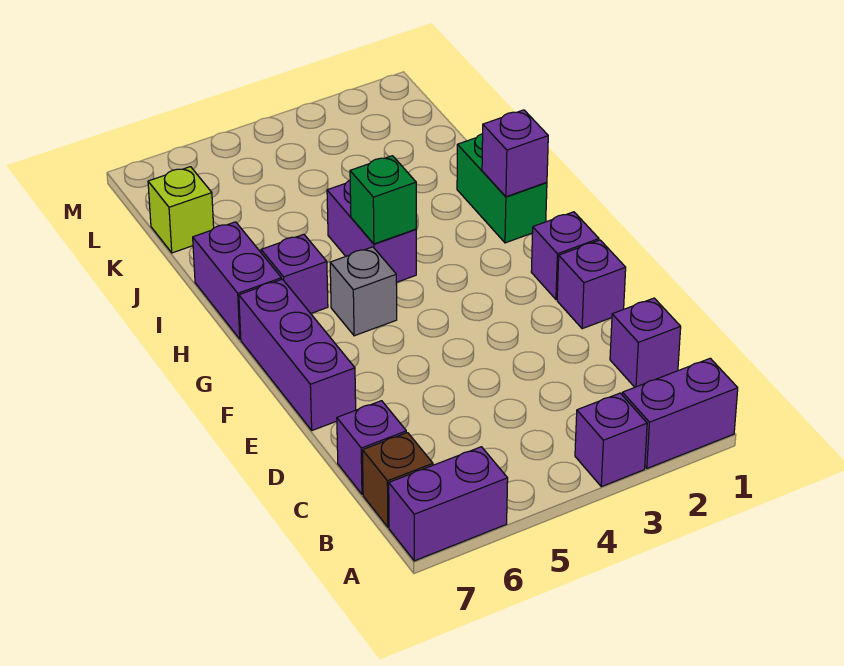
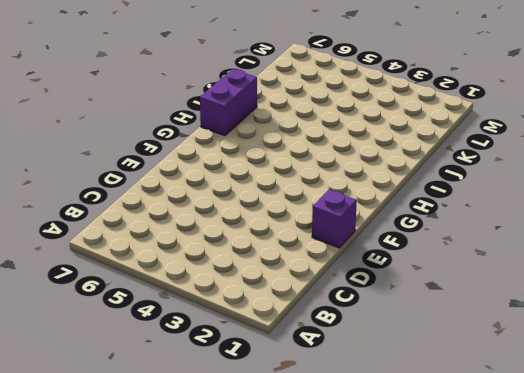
none -> purple 1x2 brick [622,358,738,468]
none -> purple 1x1 brick [575,393,647,487]
none -> purple 1x2 brick [389,447,508,561]

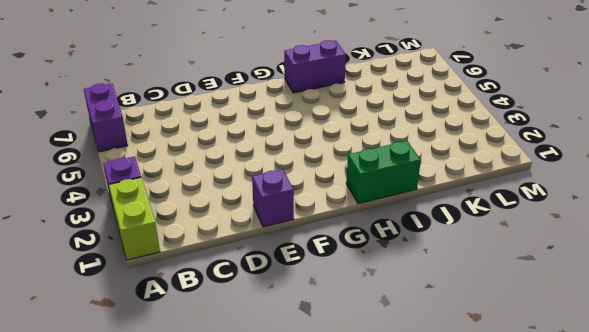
lime 1x2 brick [109,177,160,260] -> purple 1x2 brick [622,358,738,468]
none -> brown 1x1 brick [363,433,433,527]
none -> purple 1x1 brick [610,298,681,387]
none -> purple 1x1 brick [337,401,406,494]

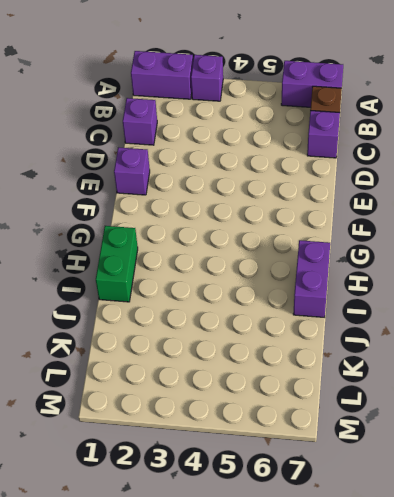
none -> purple 1x3 brick [239,279,356,430]
none -> purple 1x1 brick [531,212,599,299]
none -> grey 1x1 brick [330,247,397,336]

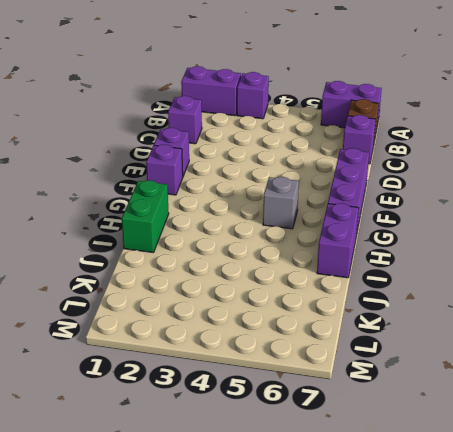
none -> purple 1x2 brick [327,180,416,282]
none -> purple 1x1 brick [261,234,328,313]
none -> lime 1x1 brick [148,167,214,253]

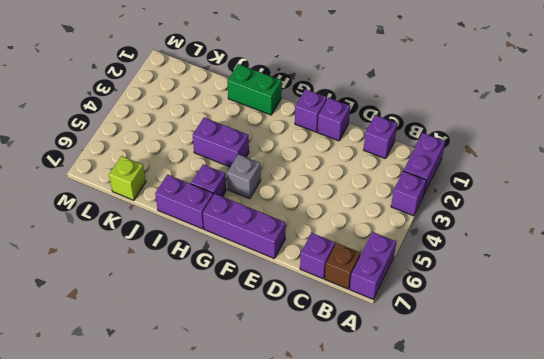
none -> purple 1x1 brick [482,110,548,197]
none -> green 1x1 brick [350,156,416,244]

